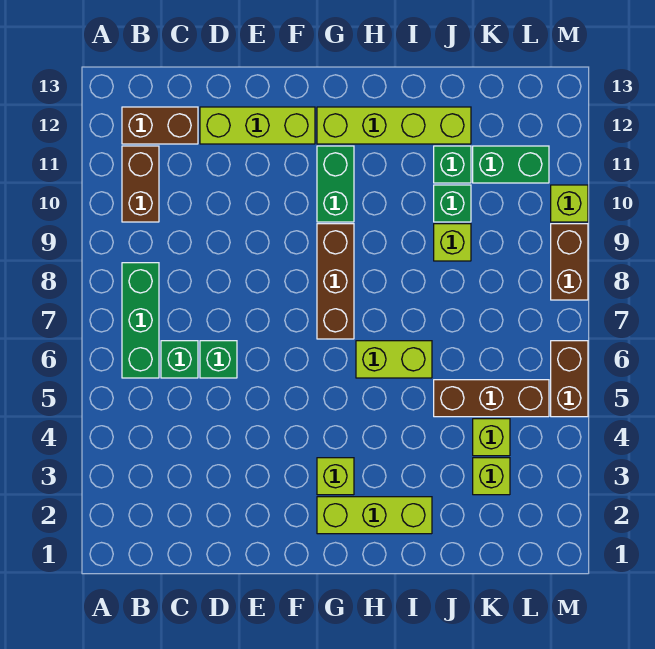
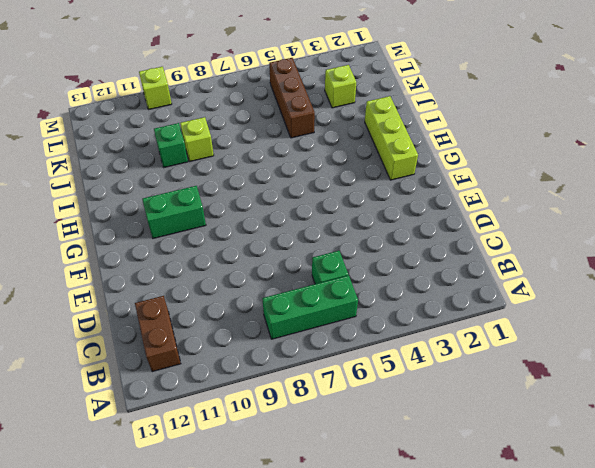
none -> brown 1x2 brick [122,146,159,222]
none -> green 1x1 brick [200,341,237,378]
none -> lime 1x3 brick [200,107,315,144]

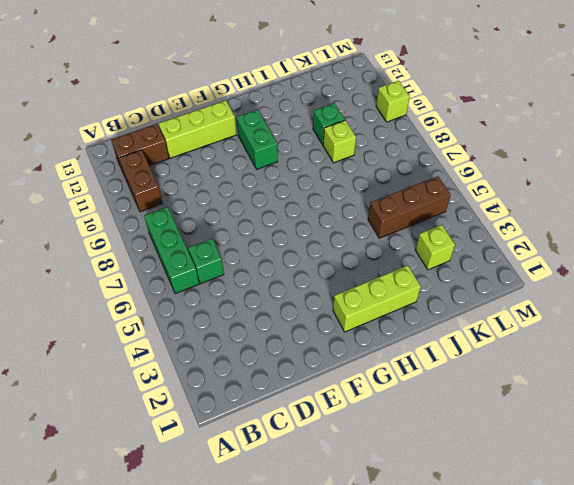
none -> green 1x1 brick [200,341,237,378]
none -> lime 1x1 brick [317,458,354,495]
none -> brown 1x3 brick [317,224,354,339]

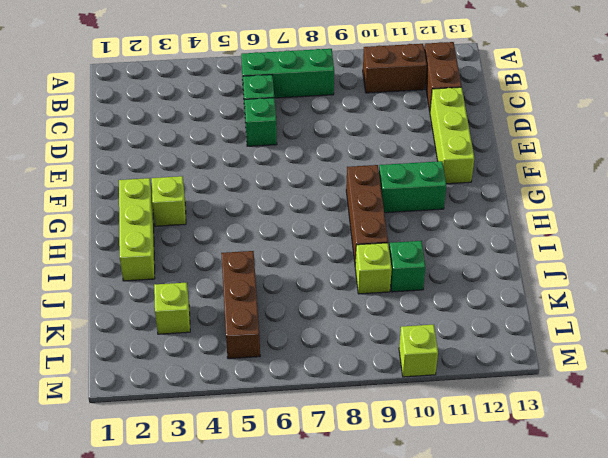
brown 1x3 brick [346,165,388,262] -> brown 1x3 brick turned to [317,224,354,339]
none -> lime 1x4 brick [317,107,471,144]
none -> lime 1x2 brick [356,341,432,378]
none -> green 1x1 brick [434,146,471,183]

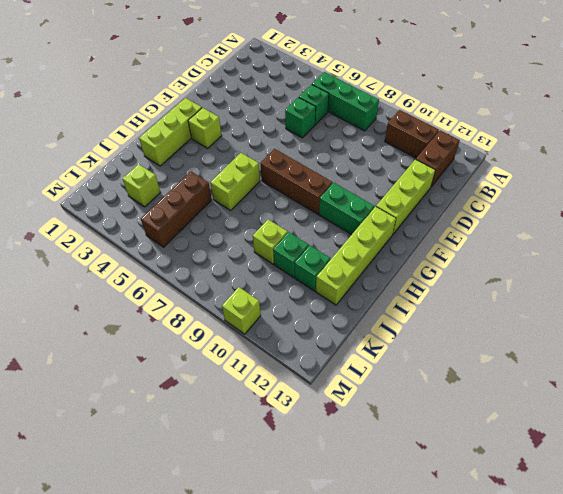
none -> lime 1x1 brick [473,419,510,456]
none -> green 1x2 brick [473,146,549,183]
none -> brown 1x2 brick [551,341,588,417]

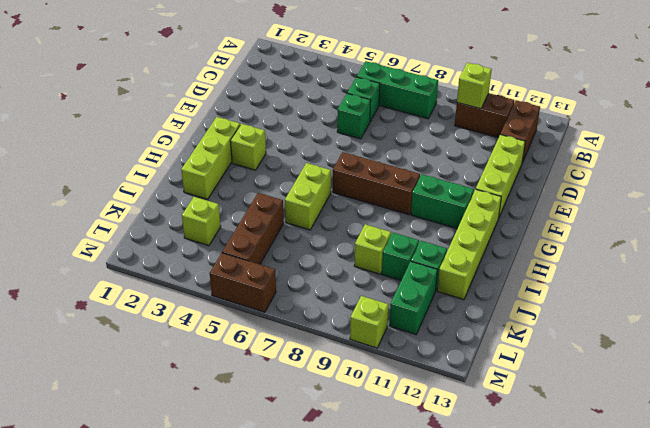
lime 1x1 brick [457,63,492,109] -> lime 1x1 brick moved to [473,419,510,456]
none -> brown 1x2 brick [551,224,588,300]

